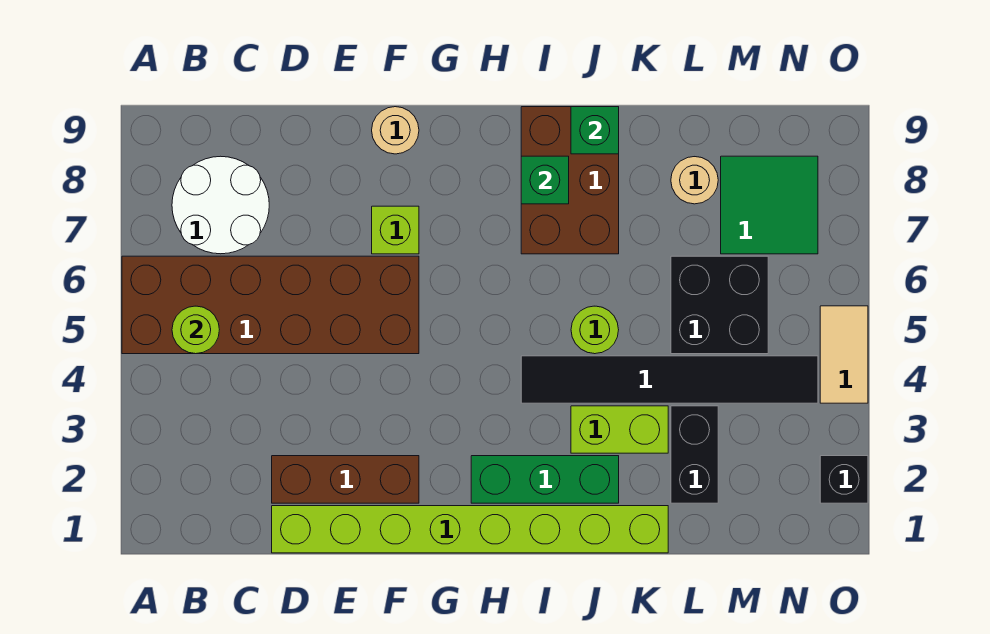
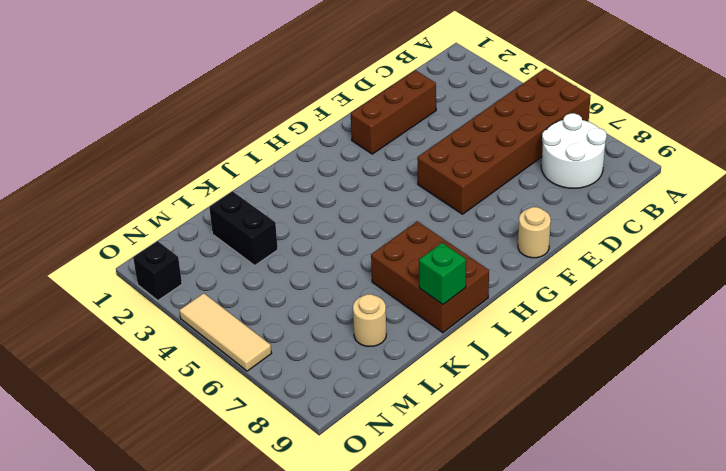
tan 1x3 tile [179,293,272,371] -> tan 1x2 tile [820,306,868,403]
none -> lime 1x8 brick [272,506,668,553]
none -> lime 1x1 brick [372,206,419,254]
none -> green 1x3 brick [471,456,619,503]

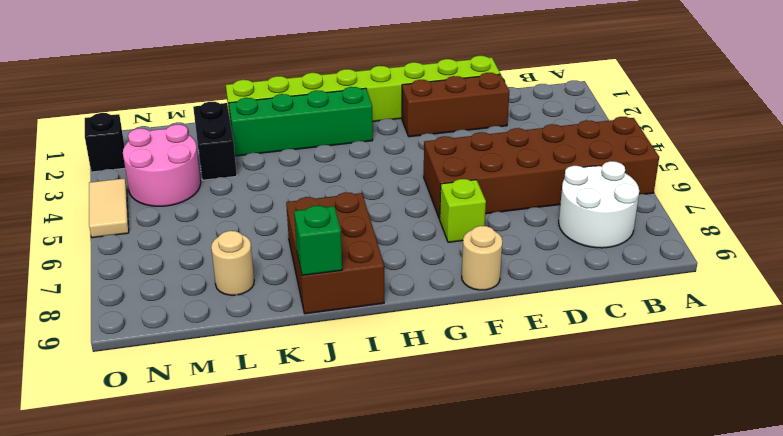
green 1x4 brick [229,87,373,156] -> green 1x3 brick [471,456,619,503]
pink 2x2 round brick [123,124,201,206] -> black 1x6 tile [521,356,818,403]
none -> lime 1x2 brick [571,406,668,453]
none -> lime 1x1 round brick [571,306,619,354]
none -> black 2x2 brick [671,256,768,354]

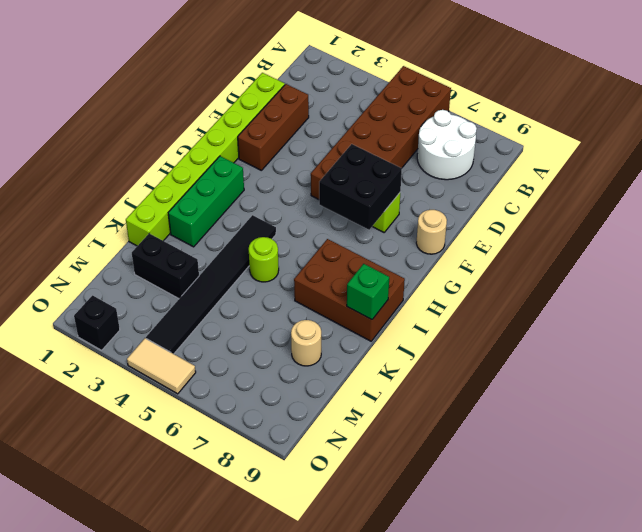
black 2x2 brick [319,144,402,230] -> black 2x2 brick moved to [671,256,768,354]
none -> lime 1x2 brick [571,406,668,453]
none -> green 2x2 tile [721,156,818,254]
none -> lime 1x1 round brick [172,306,219,354]

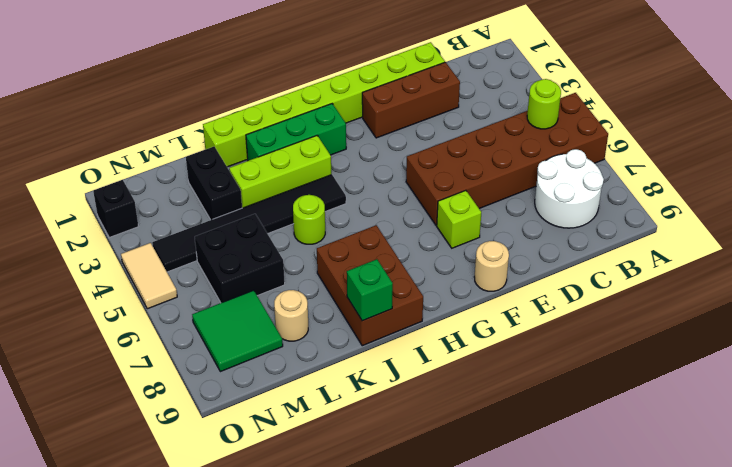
lime 1x3 brick [229,136,331,208] -> lime 1x2 brick [571,406,668,453]
none -> green 1x1 brick [521,156,569,204]

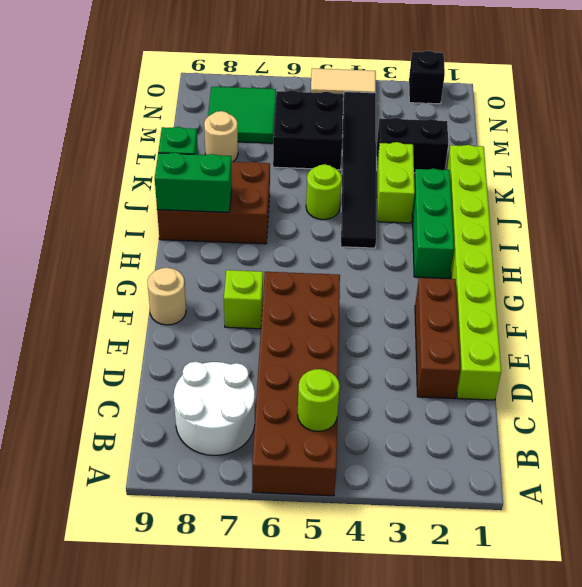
green 1x2 brick [155,153,232,212] -> green 1x1 brick [521,156,569,204]

